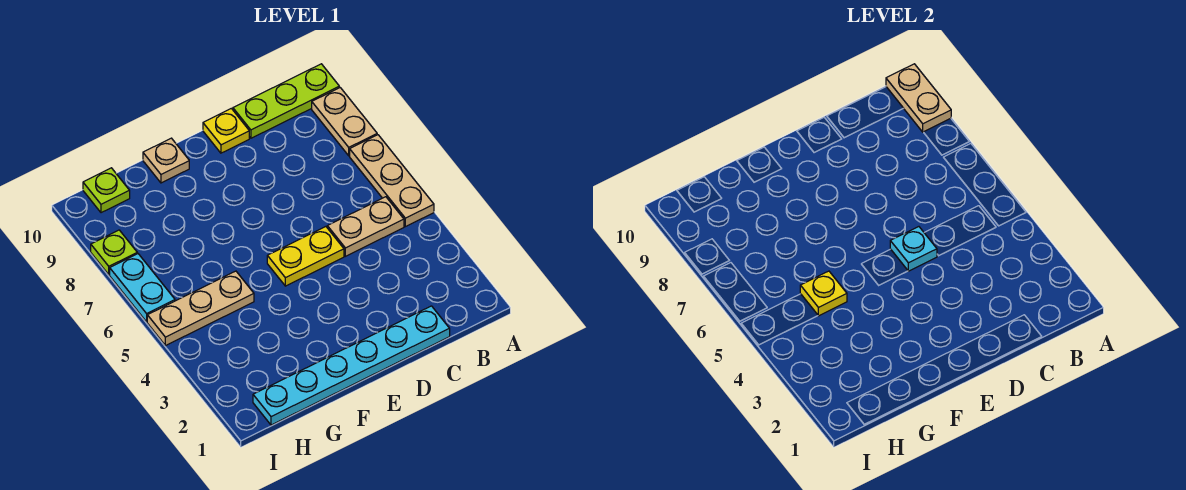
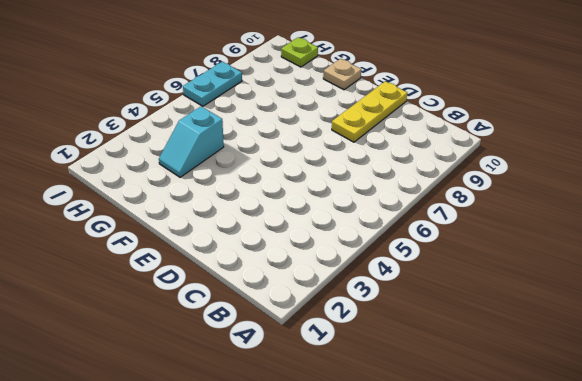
yellow 1x3 plate [332,81,407,142] -> yellow 1x1 plate [203,108,249,153]
cyan 1x2 slope [159,106,224,177] -> none
none -> tan 1x3 plate [350,135,434,227]
none -> tan 1x2 plate [312,88,377,156]
none -> lime 1x3 plate [233,64,339,138]

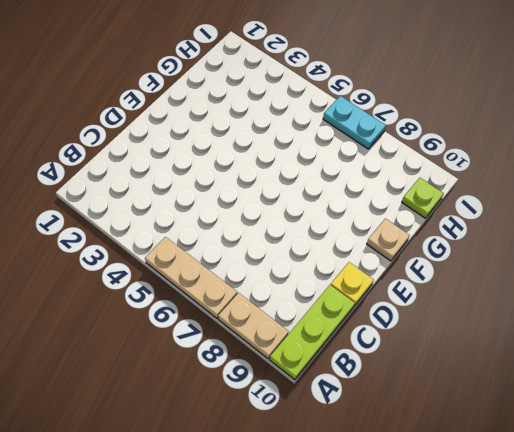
none -> tan 1x2 plate [327,197,404,256]
none -> cyan 1x6 plate [253,306,450,425]
none -> yellow 1x2 plate [267,227,344,286]

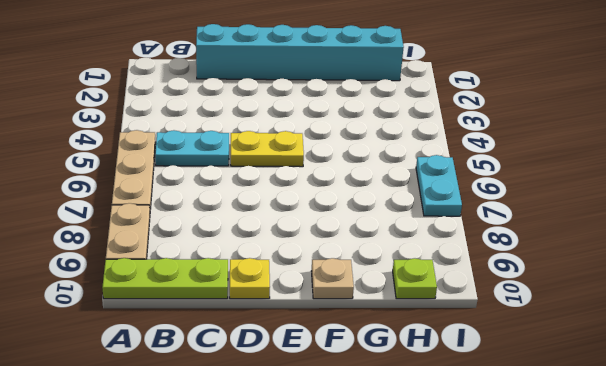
cyan 1x2 plate [155,130,229,166] -> tan 1x2 plate [327,197,404,256]
cyan 1x6 brick [196,24,404,81] -> cyan 1x6 plate [253,306,450,425]
none -> tan 1x3 plate [147,271,254,346]
none -> lime 1x1 plate [91,230,137,275]
none -> tan 1x2 plate [886,64,951,132]

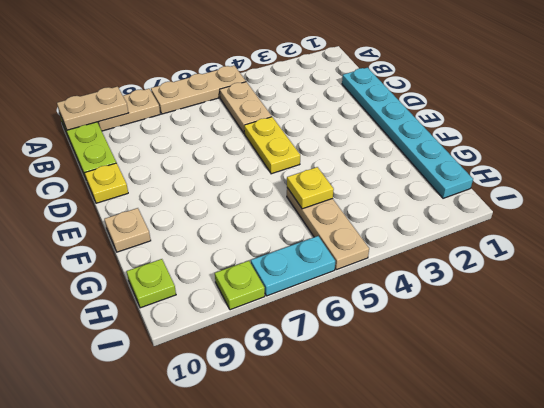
none -> cyan 1x1 plate [890,227,937,271]

